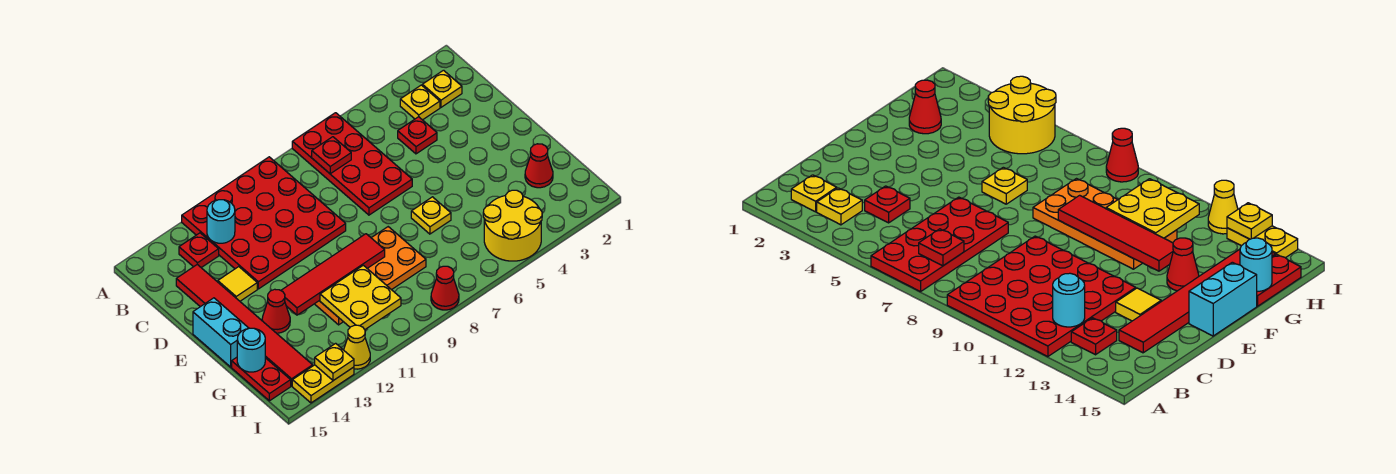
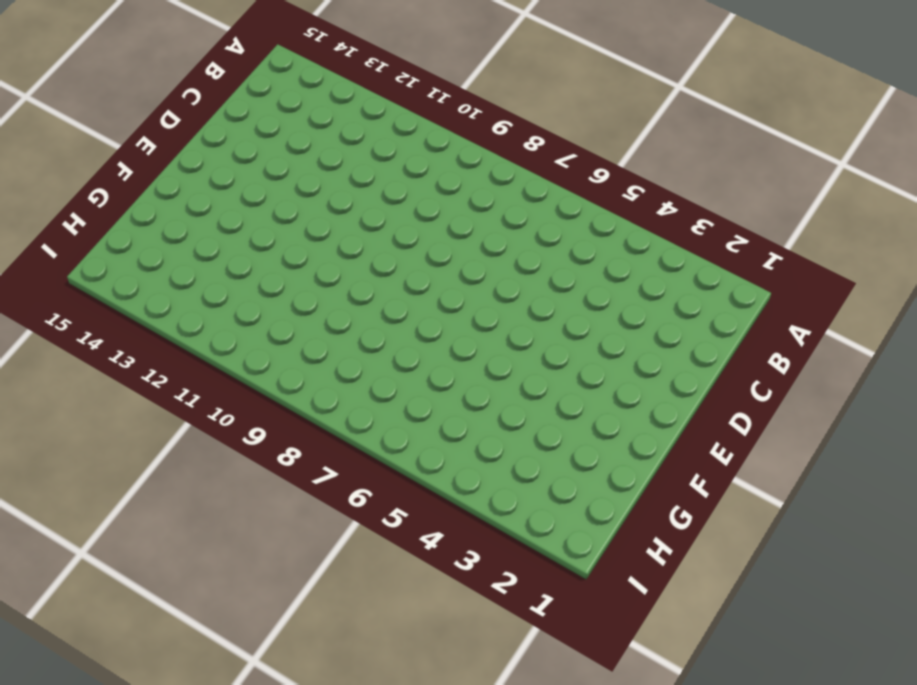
none -> red 2x4 plate [292,113,412,215]
none -> red 4x4 plate [182,157,346,289]
none -> yellow 1x1 plate [422,70,462,107]

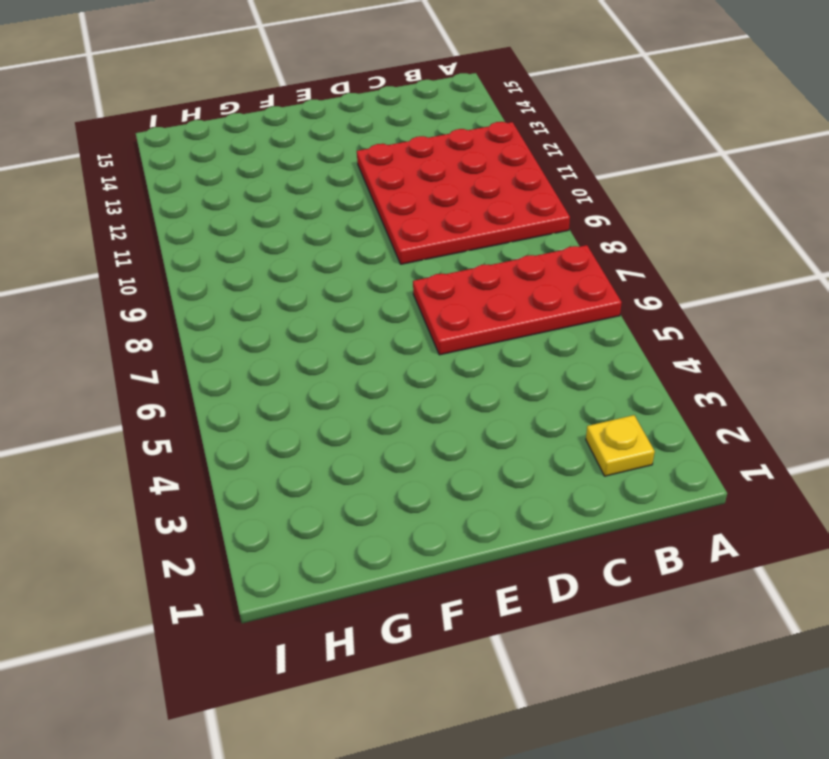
none -> yellow 1x1 plate [400,85,440,120]
none -> red 1x1 plate [179,233,219,268]
none -> red 1x1 plate [398,117,437,154]

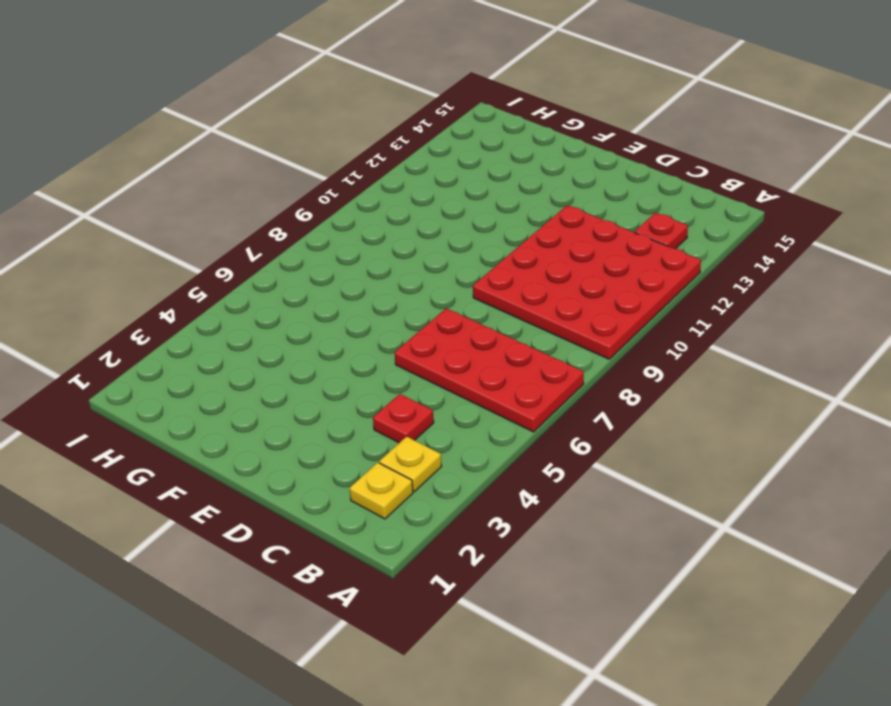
none -> red 1x6 tile [176,265,313,386]
none -> yellow 1x1 tile [218,267,257,301]
none -> cyan 1x2 brick [193,298,249,367]

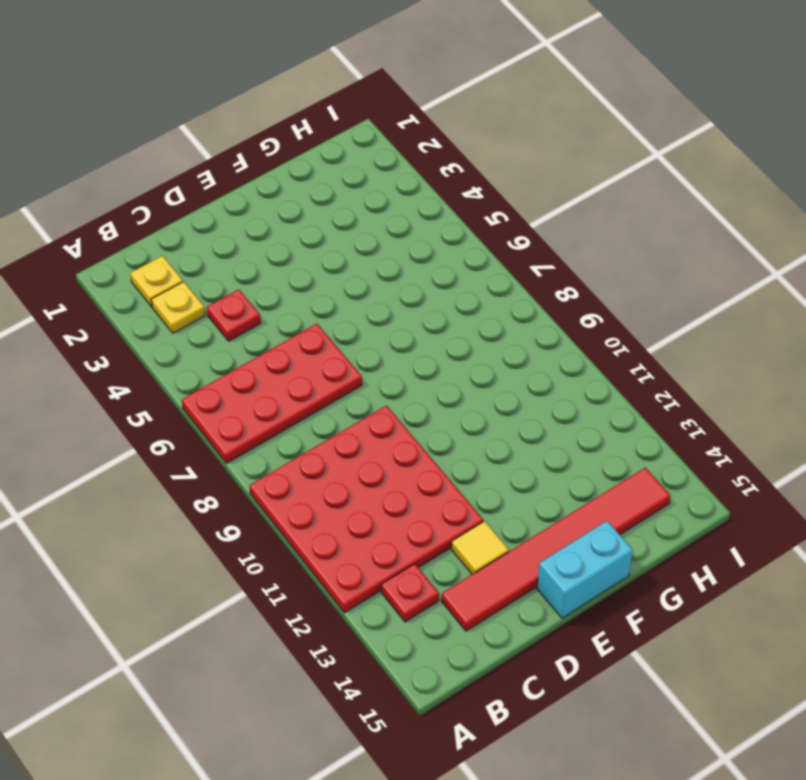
none -> yellow 1x1 plate [411,197,451,234]
none -> orange 2x4 plate [315,227,426,325]
none -> red 1x1 cone [262,289,290,333]

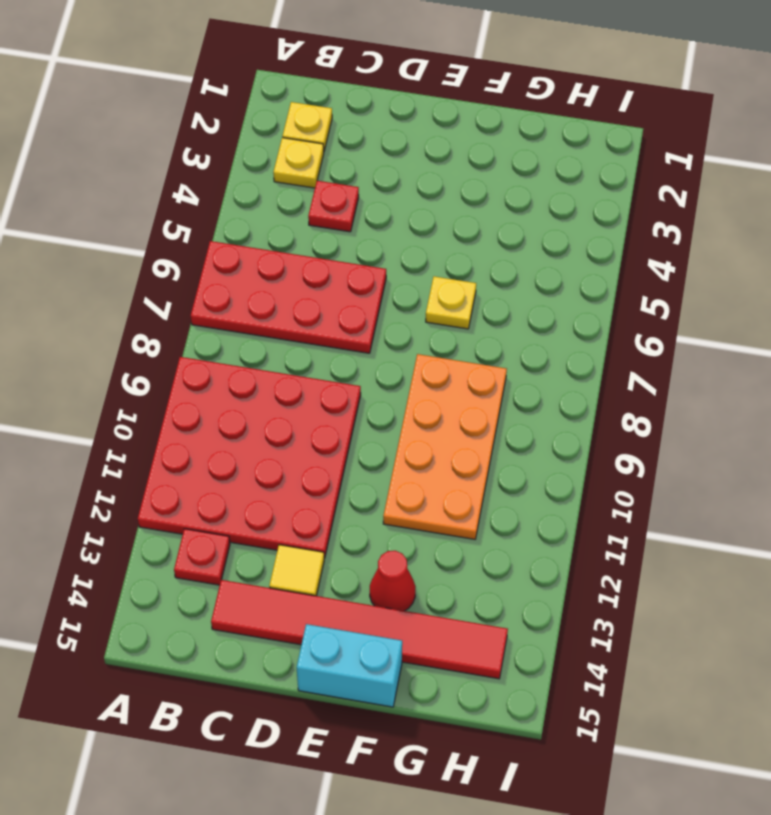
none -> red 1x1 cone [525,144,553,188]
none -> red 1x2 plate [232,357,291,401]
none -> yellow 2x2 round brick [483,190,542,261]

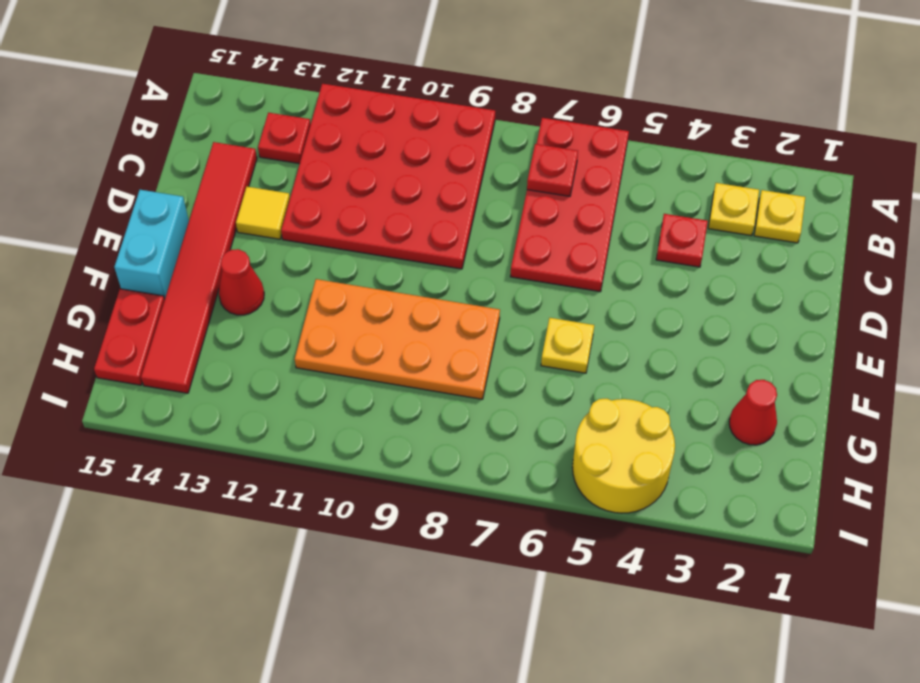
none -> red 1x1 cone [431,266,459,310]
none -> yellow 1x1 cone [344,325,370,369]
none -> yellow 1x2 plate [292,365,354,403]

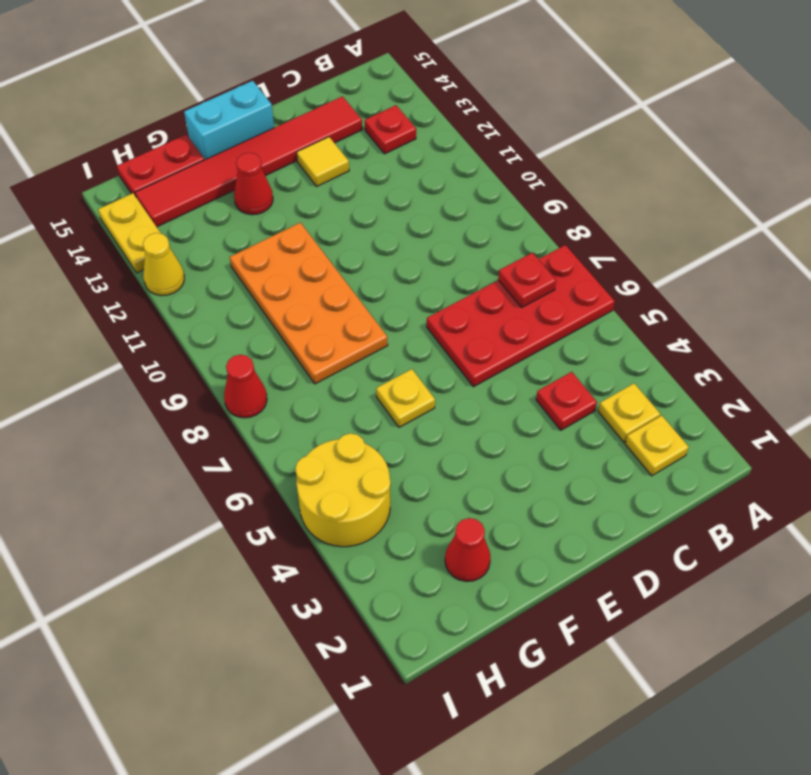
none -> red 4x4 plate [182,157,346,289]
none -> cyan 1x1 round brick [207,200,235,243]
none -> red 1x4 tile [281,234,385,315]

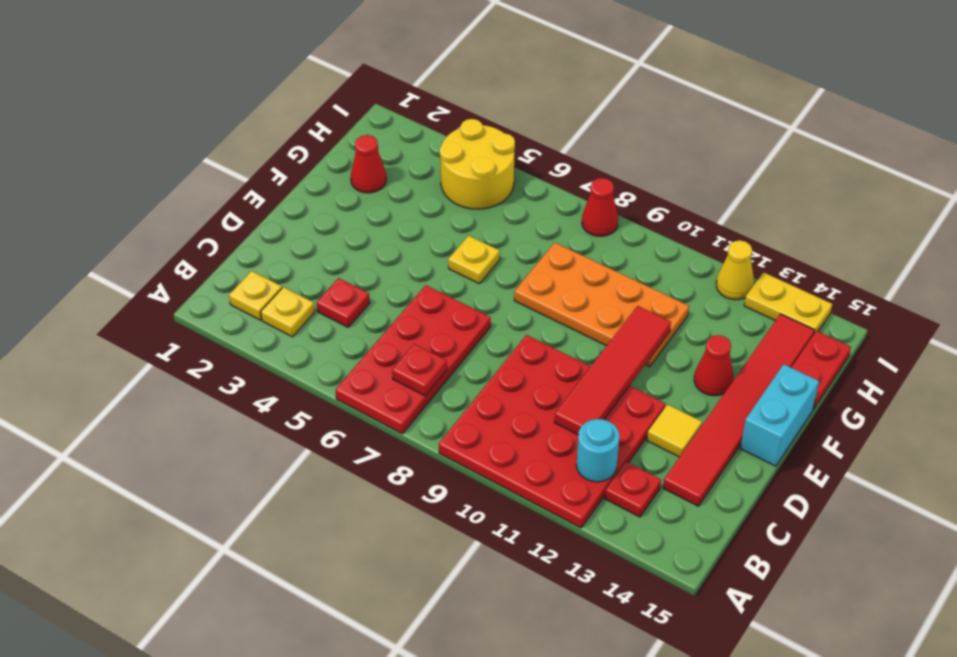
red 1x4 tile [554,306,671,435] -> red 1x4 tile turned to [281,234,385,315]
none -> yellow 2x2 plate [320,265,401,330]
none -> cyan 1x1 round brick [237,328,265,372]
none -> yellow 1x1 plate [315,343,354,381]

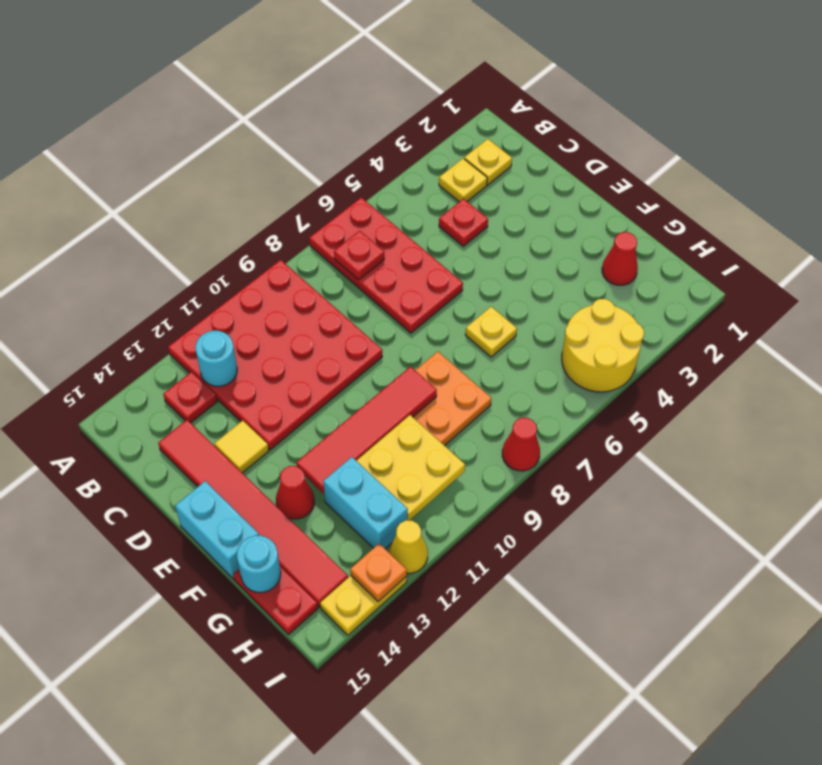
cyan 1x2 brick [323,457,408,549] -> none
orange 1x1 plate [350,544,407,601] -> yellow 1x1 plate [315,343,354,381]

